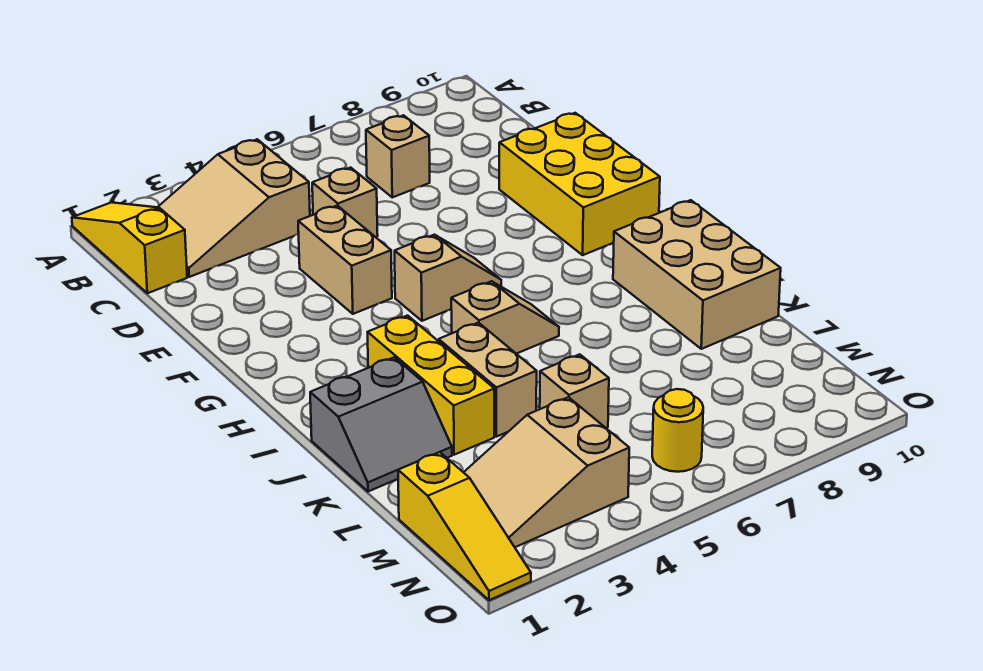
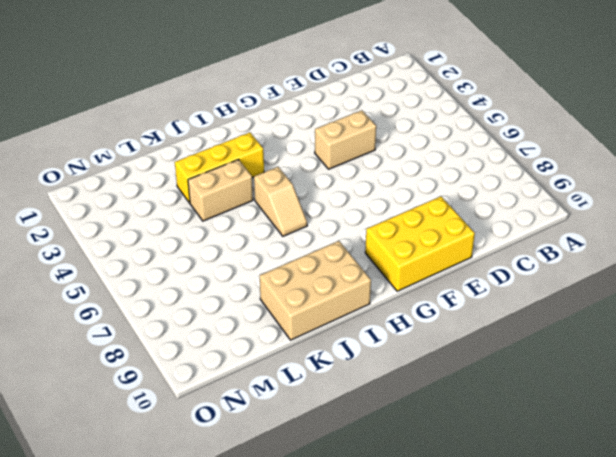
none -> yellow 1x3 slope [72,202,187,293]
none -> tan 2x3 slope [158,139,310,277]
none -> tan 1x1 brick [366,115,430,197]

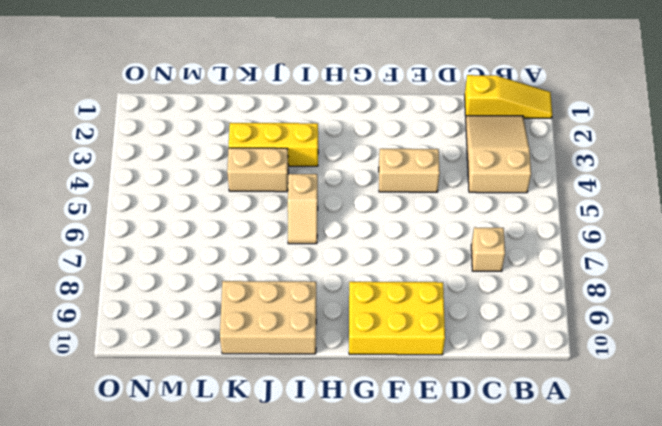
none -> tan 1x1 brick [312,168,378,237]
none -> tan 1x2 slope [395,235,501,321]
none -> grey 2x2 slope [310,357,452,492]

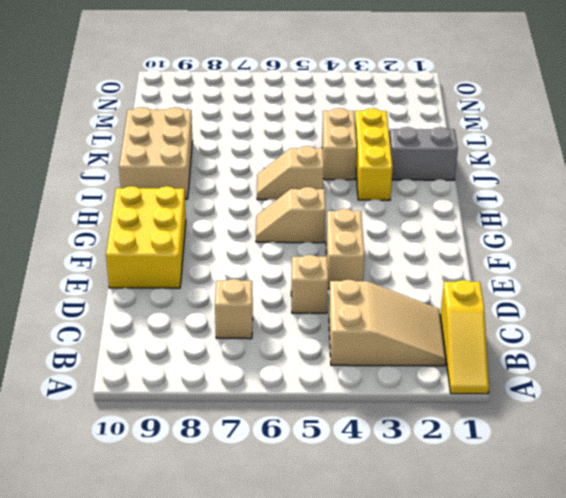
none -> tan 1x1 brick [540,354,609,428]
none -> yellow 1x3 slope [398,452,531,600]
none -> tan 2x3 slope [464,397,629,547]

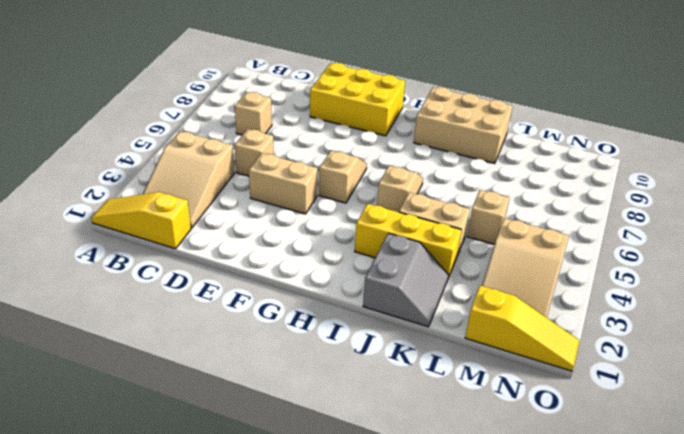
none -> yellow 1x1 round brick [652,389,703,472]

